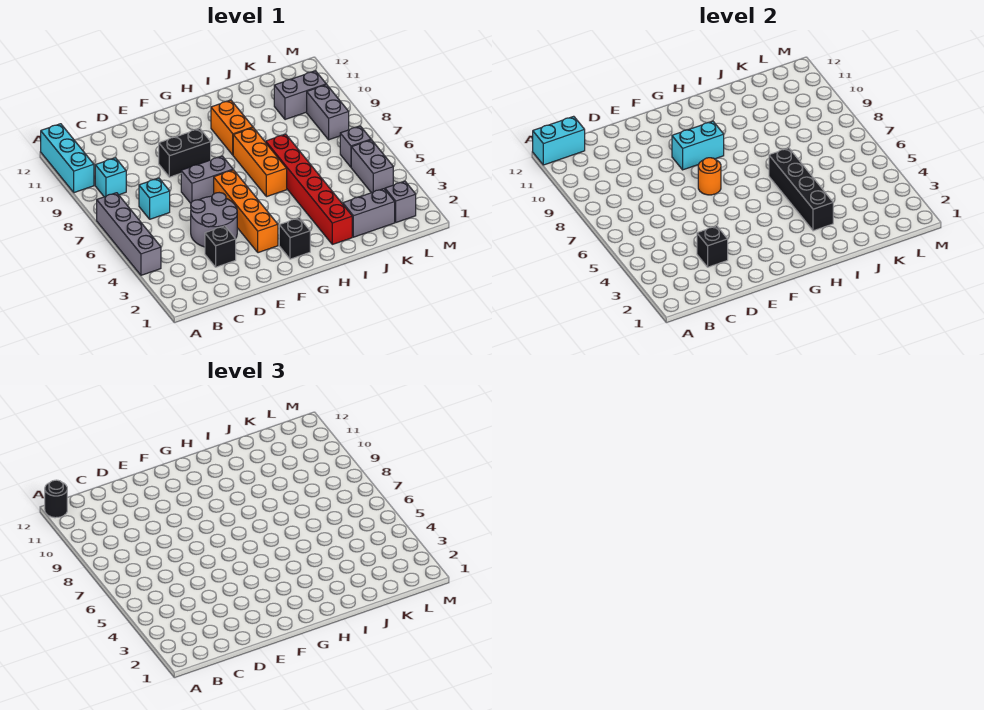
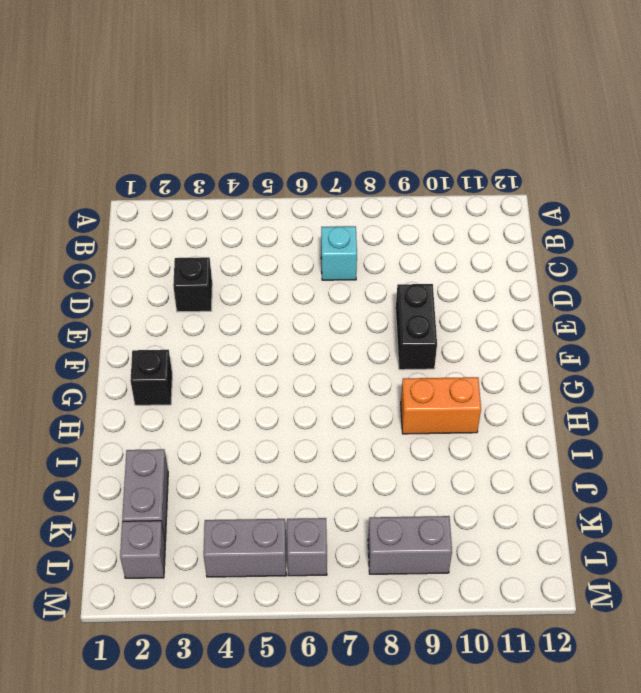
none -> grey 1x4 brick [97,193,161,275]
none -> cyan 1x3 brick [41,124,94,193]
none -> cyan 1x1 brick [95,158,126,197]

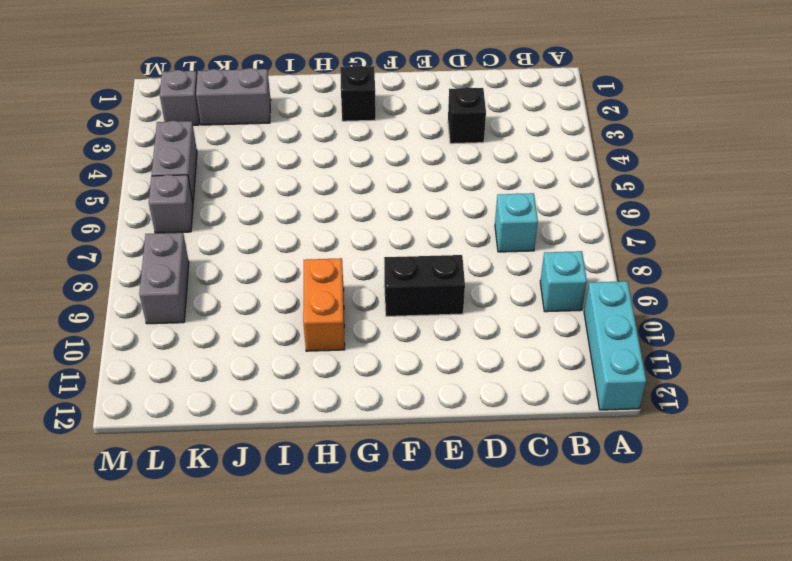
none -> grey 1x4 brick [97,193,161,275]
none -> grey 2x2 round brick [191,193,237,247]
none -> grey 1x2 brick [181,156,233,203]

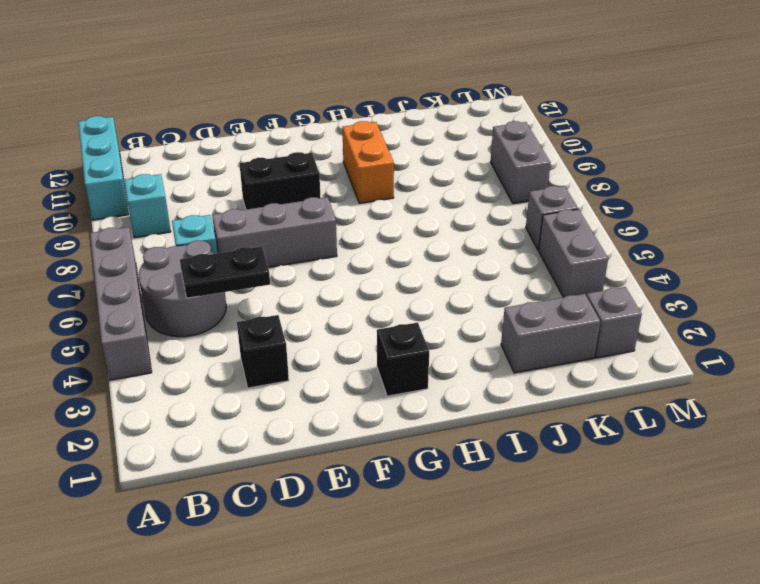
grey 2x2 round brick [139,240,226,337] -> grey 2x2 round brick moved to [191,193,237,247]
black 1x2 plate [180,246,270,298] -> none
grey 1x3 brick [212,197,337,267] -> grey 1x2 brick [181,156,233,203]
none -> orange 1x4 brick [214,170,278,253]
none -> orange 1x3 brick [233,128,287,197]
none -> red 1x6 brick [266,134,352,244]

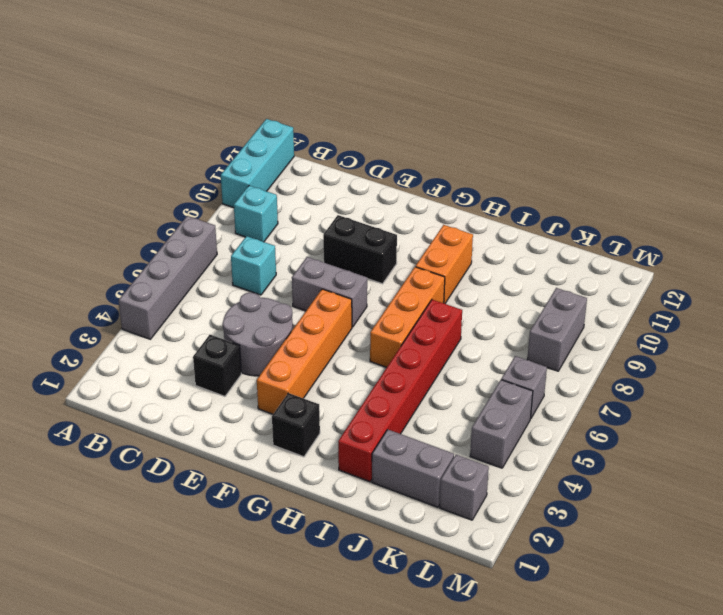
none -> grey 1x2 brick [274,71,326,120]
none -> cyan 1x2 brick [533,116,585,165]
none -> black 1x1 brick [697,226,728,267]

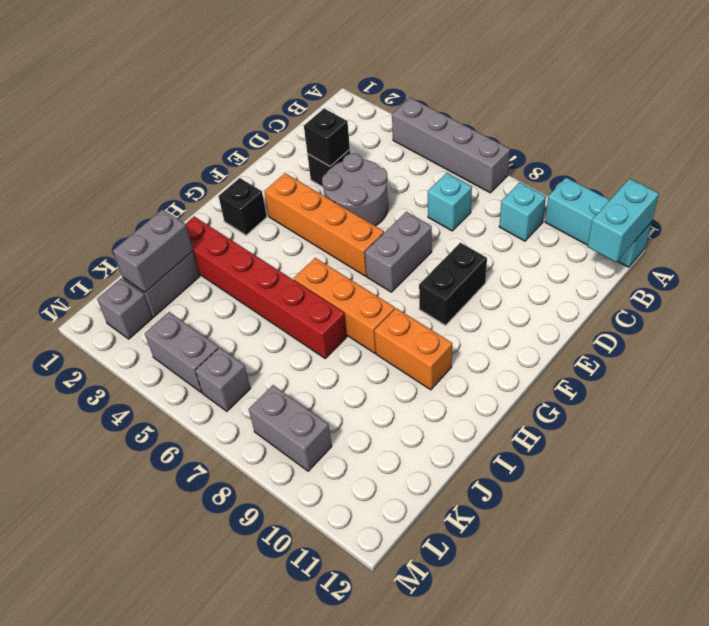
grey 1x2 brick [113,209,193,292] -> grey 1x2 brick moved to [274,71,326,120]
none -> orange 1x1 round brick [698,158,721,195]
none -> cyan 1x2 brick [672,121,724,170]
none -> black 1x4 brick [769,148,833,231]

